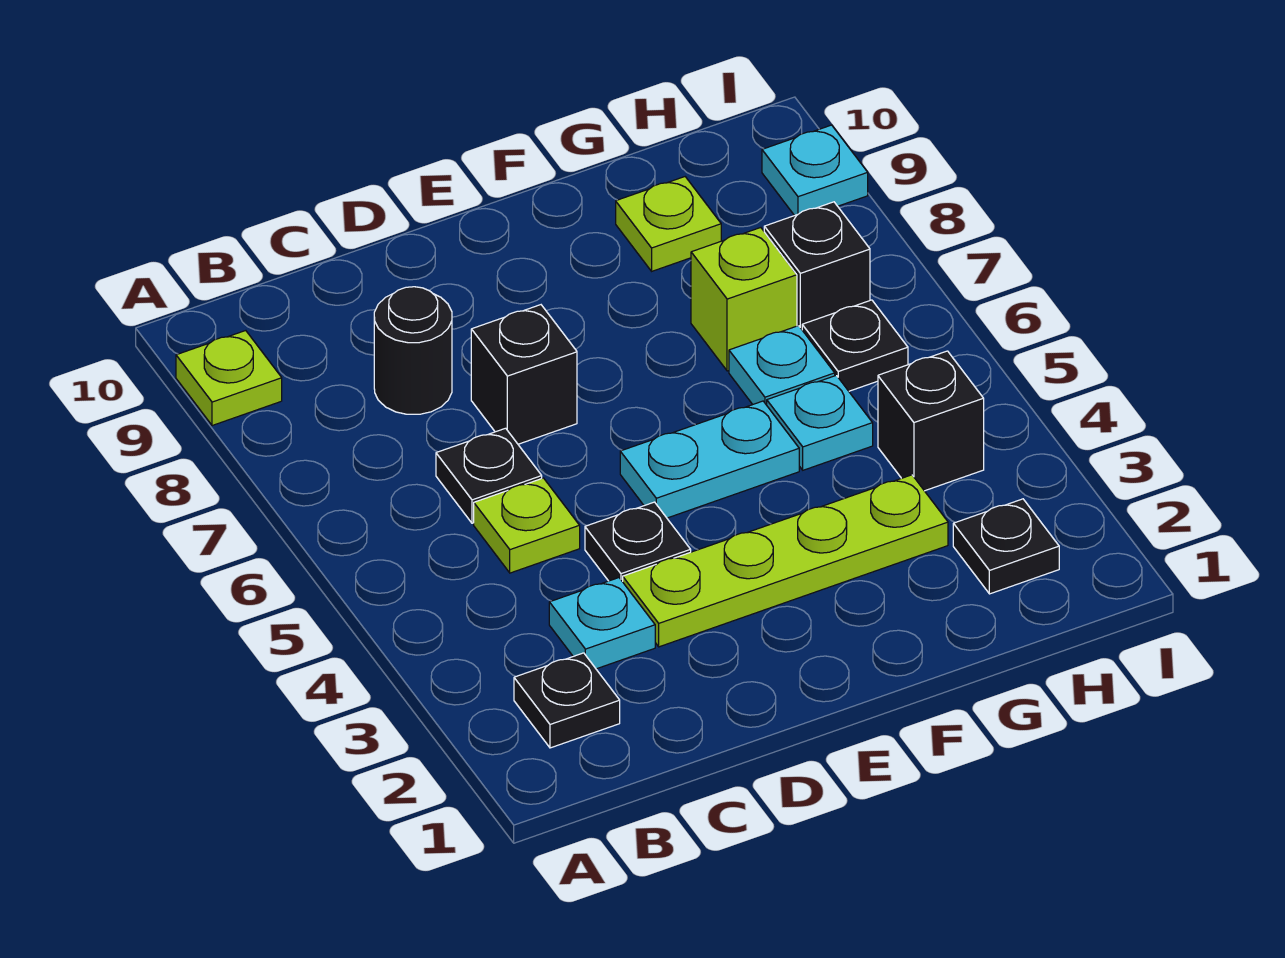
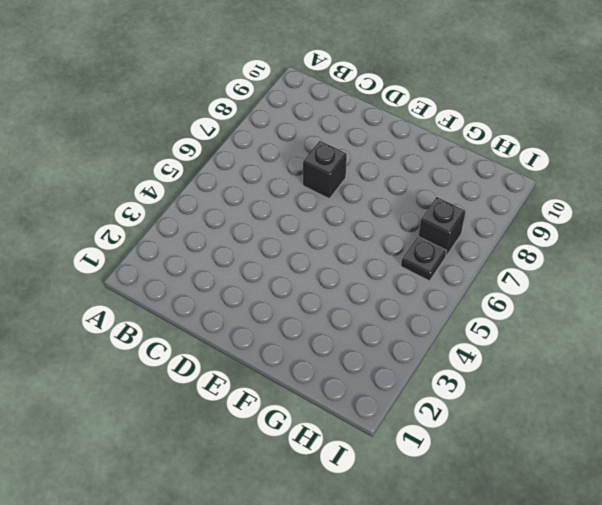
none -> lime 1x1 plate [176,331,282,426]
none -> black 1x1 plate [514,653,620,748]
none -> cyan 1x1 plate [549,578,655,669]

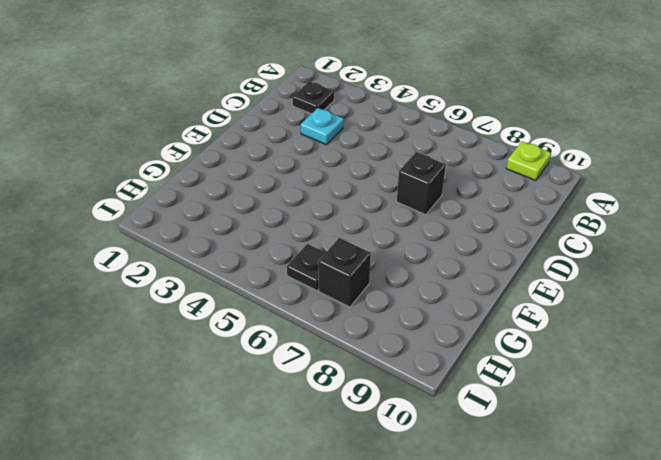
none -> lime 1x1 plate [474,478,580,573]
none -> black 1x1 plate [436,428,542,523]
none -> black 1x1 round brick [374,287,452,414]

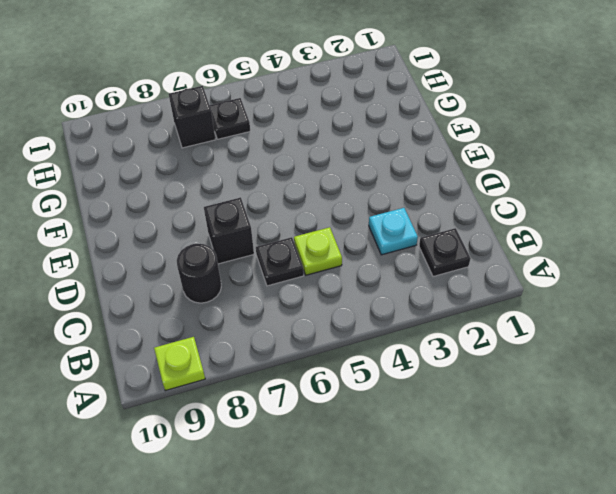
none -> lime 1x4 plate [623,475,948,647]
none -> black 1x1 plate [585,502,691,582]
none -> cyan 1x2 plate [620,401,799,518]

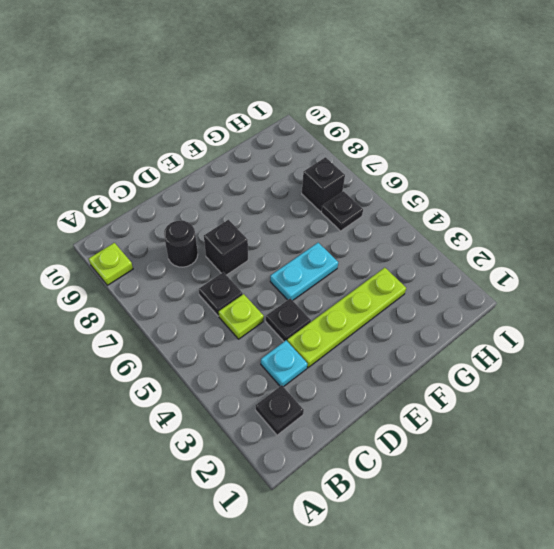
none -> cyan 1x1 plate [767,375,873,470]
none -> cyan 1x1 plate [729,326,835,405]
none -> lime 1x1 brick [691,228,797,371]

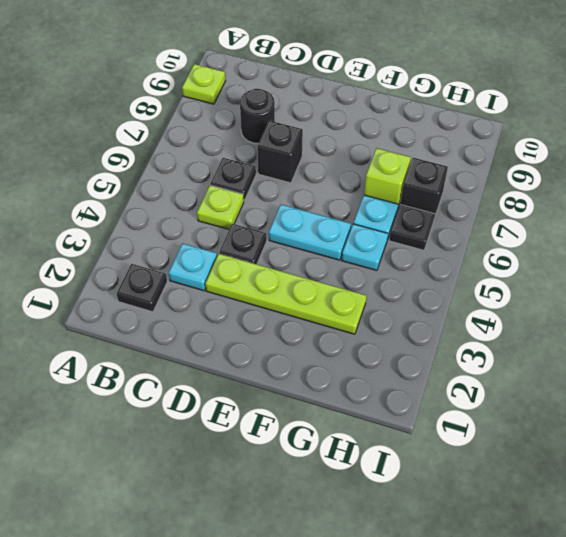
none -> lime 1x1 plate [616,177,721,271]
none -> black 1x1 plate [953,499,1059,594]
none -> black 1x1 brick [878,351,984,491]

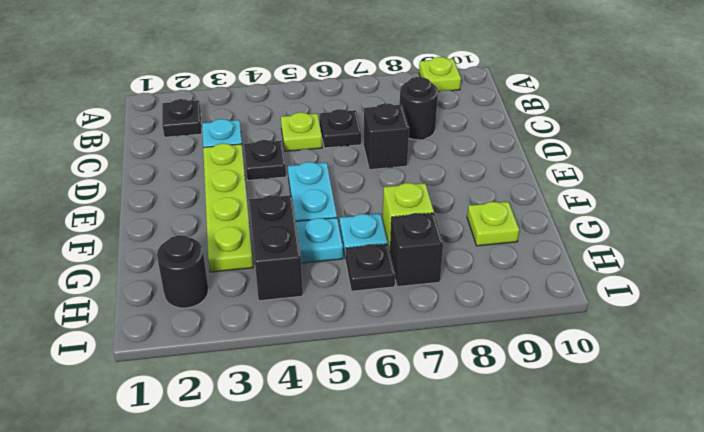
black 1x2 brick [249,195,303,301] -> black 1x1 brick [878,351,984,491]
black 1x1 round brick [157,235,209,308] -> black 1x1 plate [953,499,1059,594]
none -> cyan 1x1 plate [762,125,868,216]

